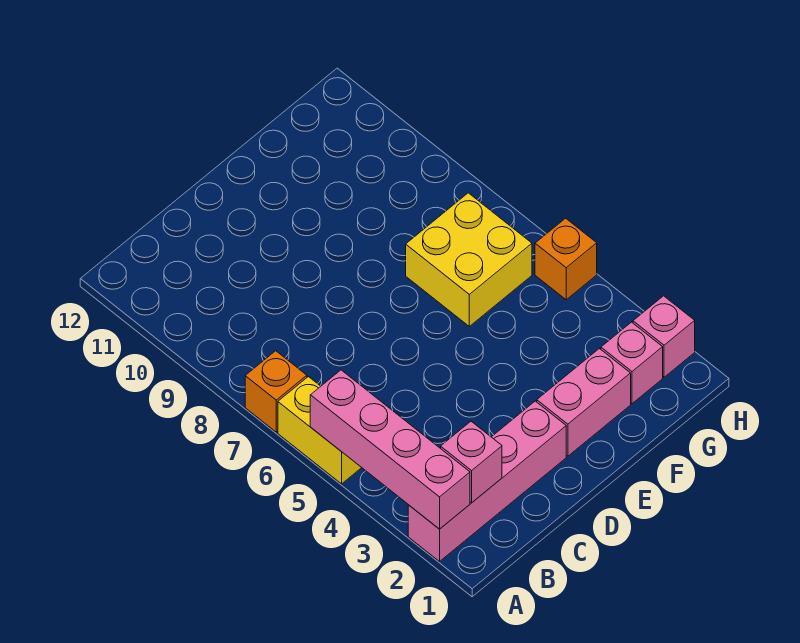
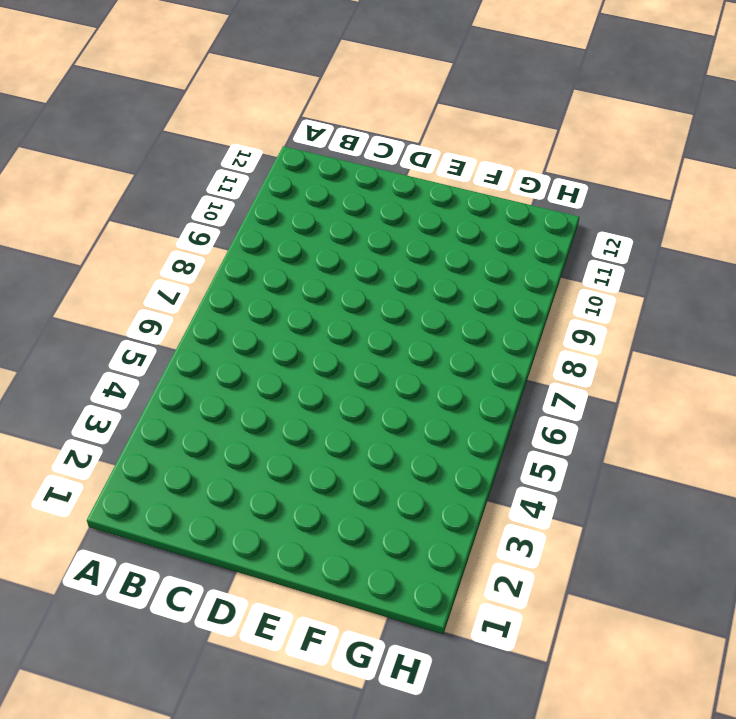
none -> pink 1x4 brick [408,401,566,561]
none -> yellow 1x2 brick [278,377,362,484]

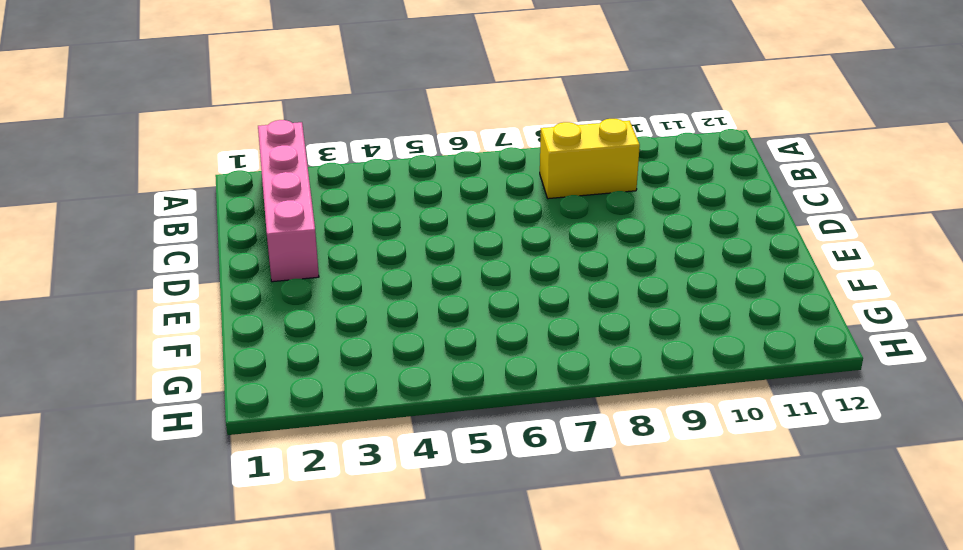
yellow 1x2 brick [540,119,640,199] -> yellow 1x2 brick moved to [278,377,362,484]
none -> orange 1x1 brick [245,351,307,432]
none -> pink 1x2 brick [537,349,631,456]

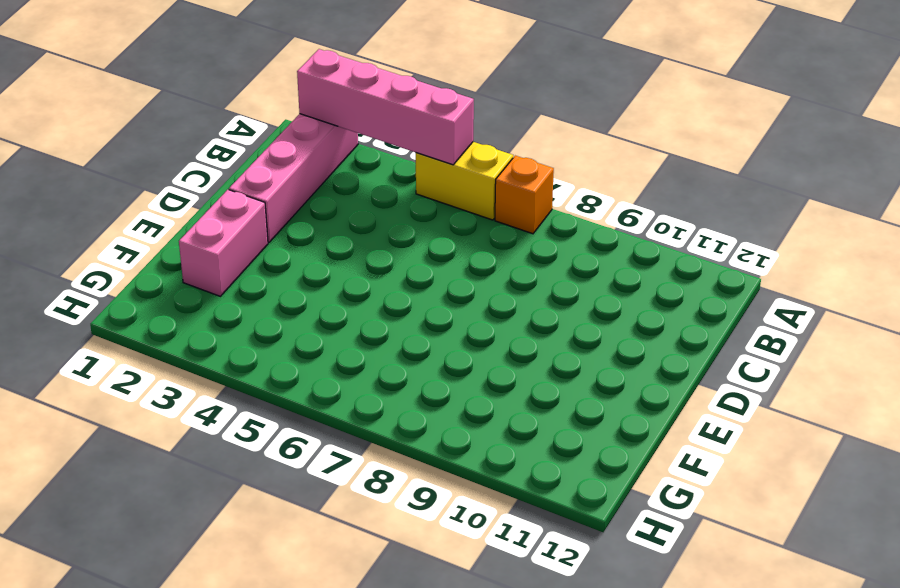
none -> yellow 2x2 brick [406,193,532,326]
none -> pink 1x1 brick [601,322,663,404]

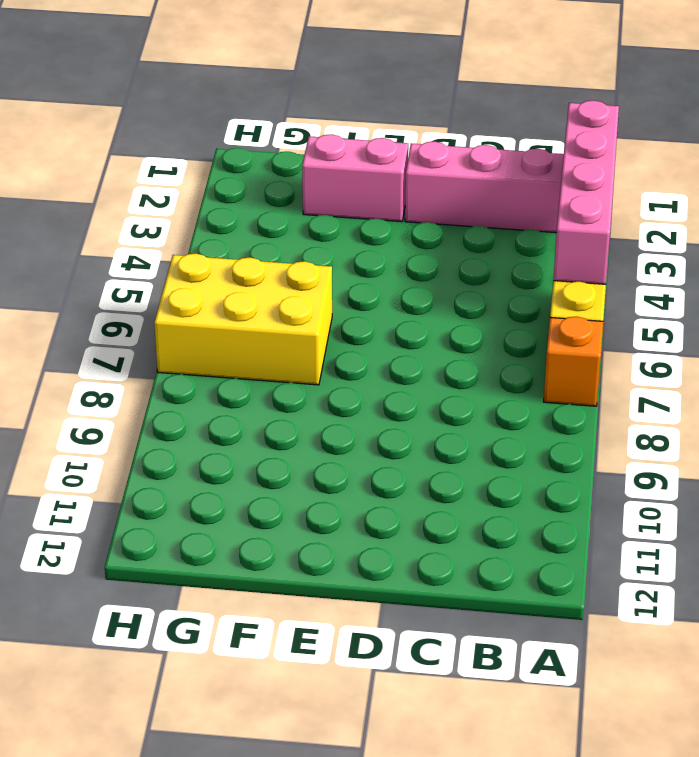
yellow 2x3 brick [154,254,332,385] -> yellow 2x2 brick [406,193,532,326]
none -> pink 1x1 brick [601,322,663,404]
none -> pink 1x1 brick [633,296,695,377]

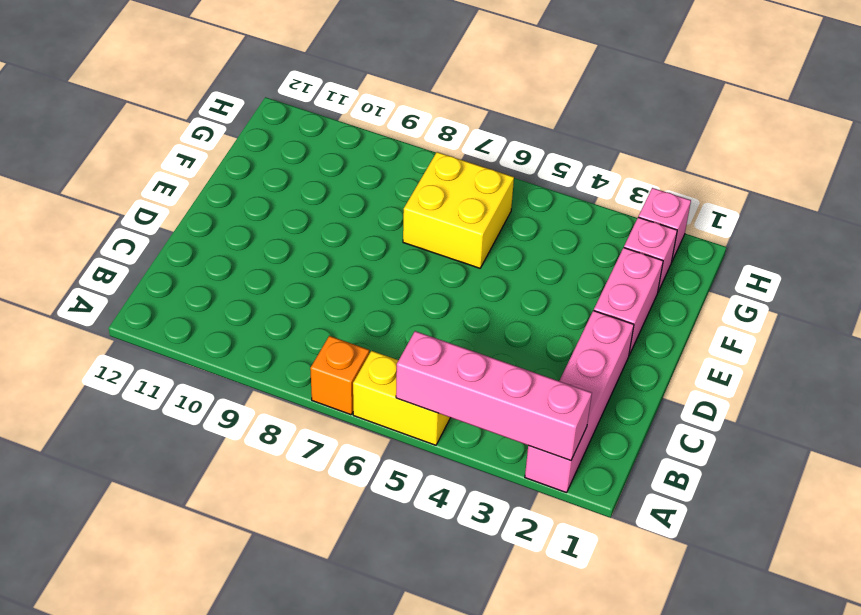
none -> orange 1x1 brick [535,218,597,300]
none -> pink 1x1 brick [441,421,502,503]

